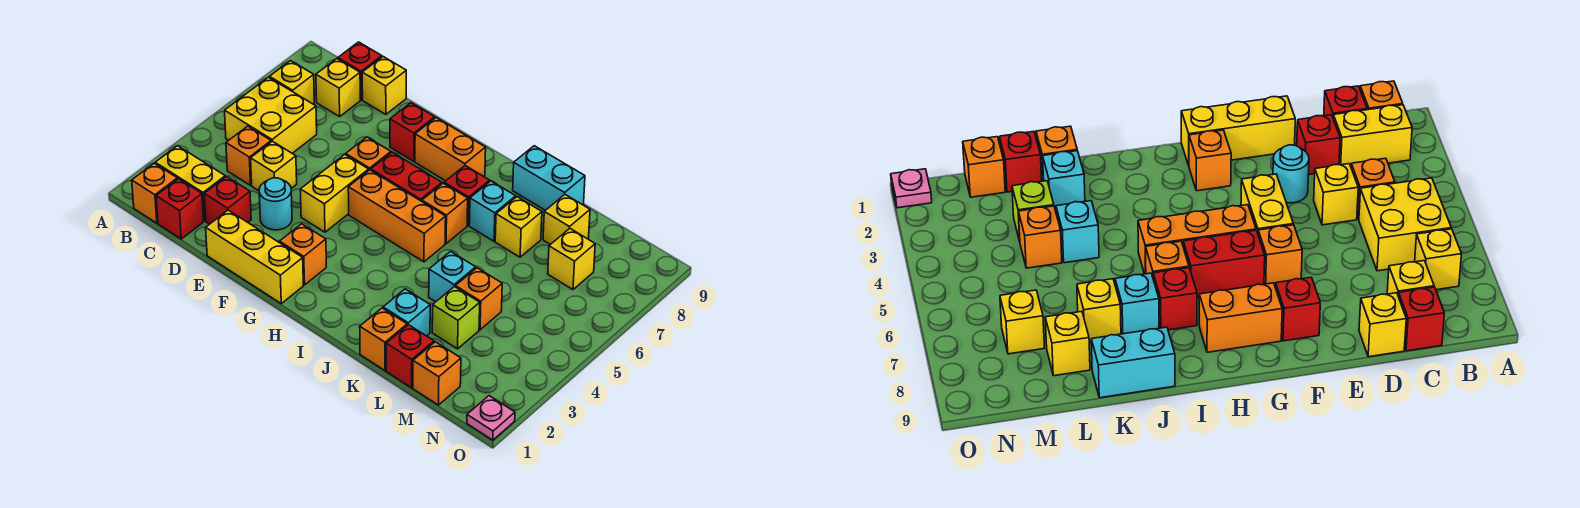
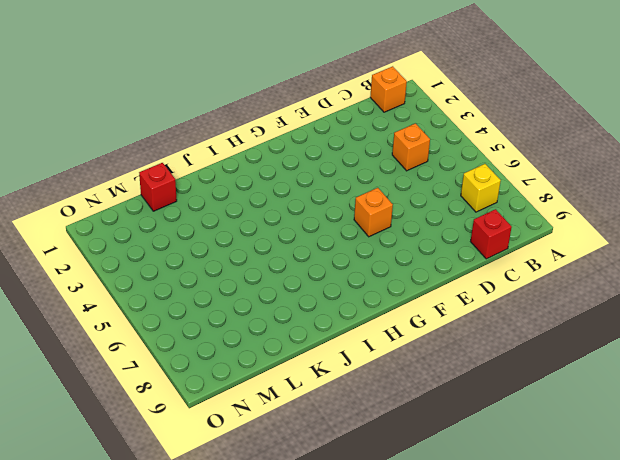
none -> yellow 1x2 brick [155,146,225,221]
none -> yellow 2x2 brick [225,77,317,153]
none -> red 1x1 brick [156,179,204,239]
none -> yellow 1x1 brick [316,59,360,117]

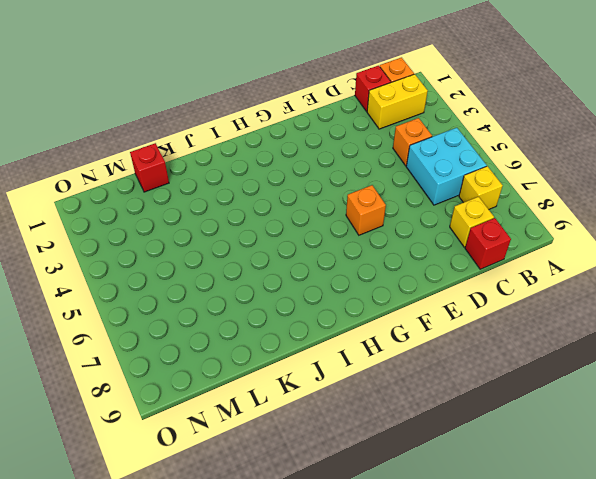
cyan 2x2 brick [406,128,487,205] -> yellow 2x2 brick [225,77,317,153]
none -> red 1x1 brick [204,177,251,224]
none -> yellow 1x1 brick [251,141,297,191]
none -> yellow 1x1 brick [362,57,406,114]
none -> yellow 1x3 brick [206,210,303,304]

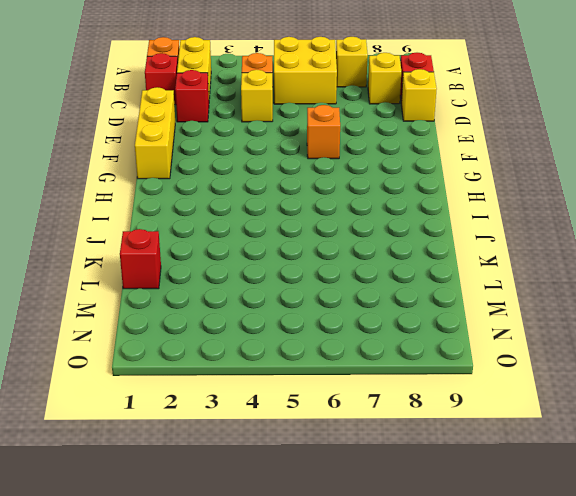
none -> cyan 1x1 round brick [259,178,292,230]
none -> yellow 1x2 brick [300,154,369,232]
none -> red 1x1 brick [390,103,435,161]
none -> orange 1x1 brick [280,224,326,285]

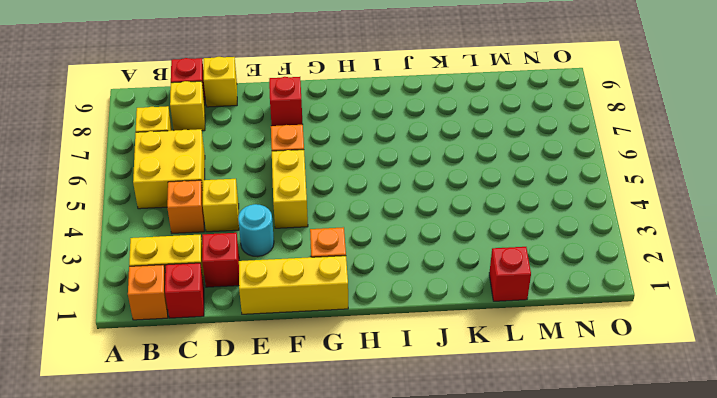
none -> orange 1x3 brick [348,170,446,262]
none -> red 1x2 brick [371,152,442,201]
none -> orange 1x2 brick [415,118,486,181]
none -> orange 1x1 brick [422,183,468,243]

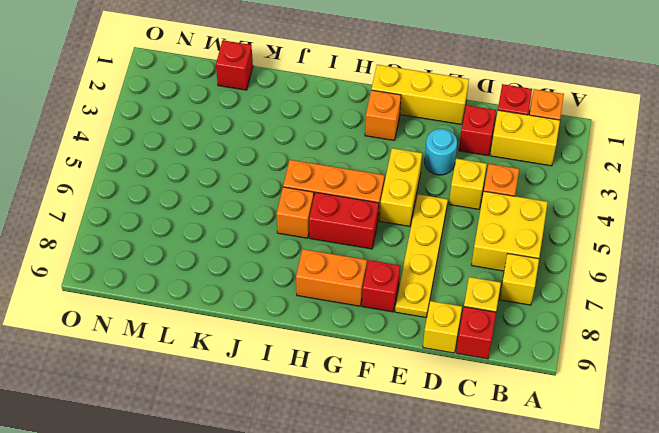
yellow 1x4 plate [395,194,448,318] -> none
none -> orange 1x1 brick [346,137,391,170]
none -> red 1x1 brick [444,166,490,225]
none -> cyan 1x1 brick [469,181,516,241]
none -> cyan 1x2 brick [513,146,585,210]

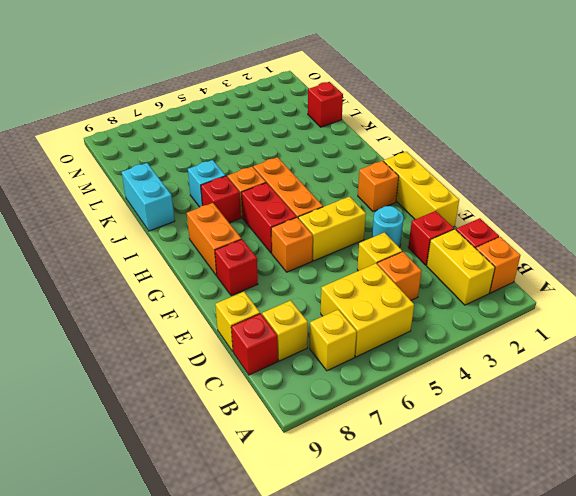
none -> orange 1x1 brick [360,308,407,371]
none -> cyan 1x1 brick [383,289,430,336]
none -> cyan 1x1 brick [429,251,476,302]
none -> yellow 1x1 brick [495,197,542,257]

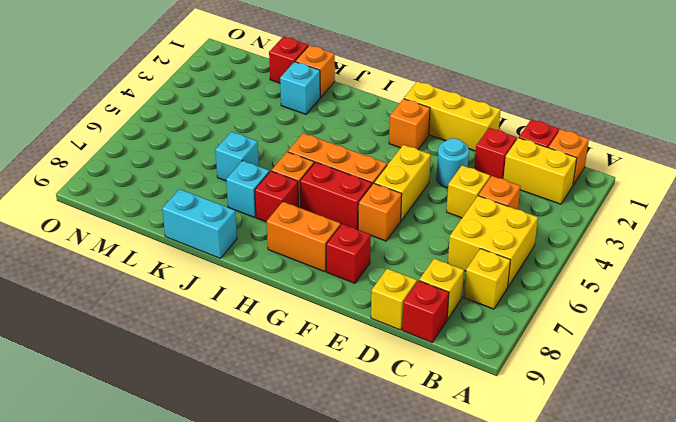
cyan 1x1 brick [215,132,259,181] -> cyan 1x1 brick moved to [429,251,476,302]
none -> yellow 1x1 brick [495,197,542,257]
none -> lime 1x1 brick [432,286,480,349]
none -> orange 1x1 brick [455,268,502,330]
none -> yellow 1x1 brick [543,195,590,245]

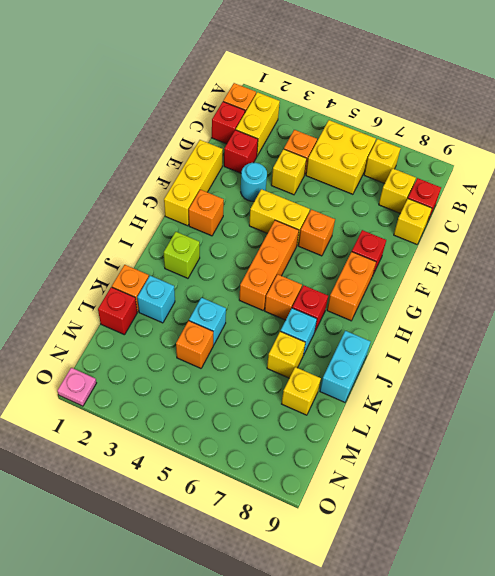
lime 1x1 brick [164,232,200,278] -> lime 1x1 brick moved to [432,286,480,349]
none -> red 1x2 brick [371,152,442,201]
none -> orange 1x1 brick [413,342,461,405]
none -> yellow 1x1 brick [548,228,595,290]

